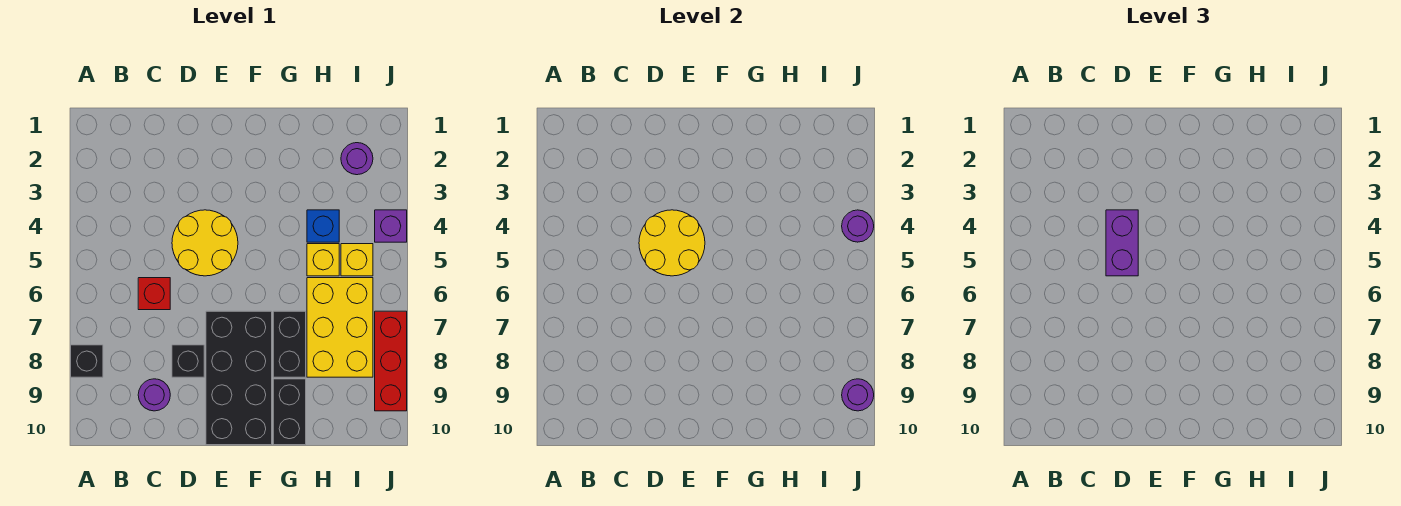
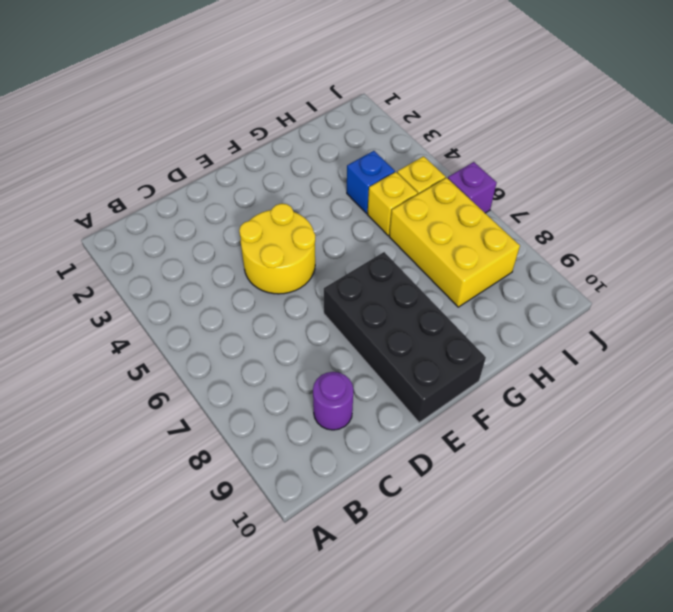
purple 1x1 brick [448,162,497,213] -> purple 1x1 brick moved to [375,210,407,242]
none -> black 1x1 brick [71,345,103,377]
none -> red 1x1 brick [138,278,170,310]
none -> black 1x1 brick [172,345,204,377]

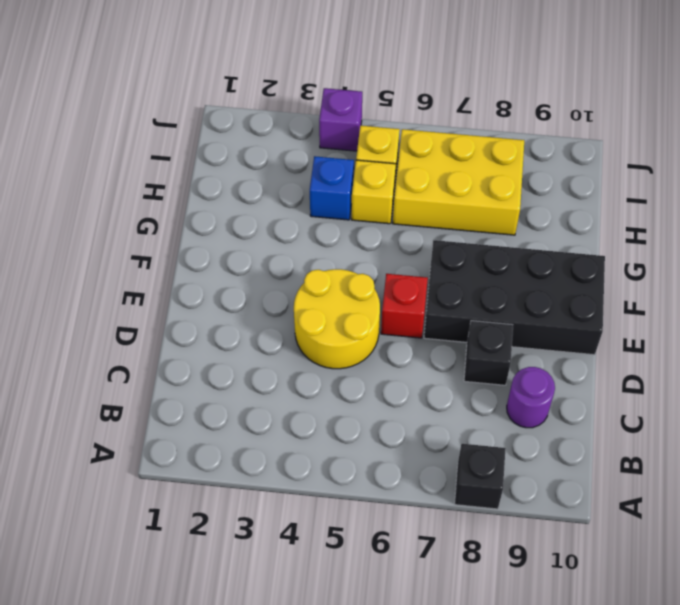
red 1x1 brick [381,274,428,338] -> red 1x1 brick moved to [138,278,170,310]
none -> black 1x2 brick [273,311,306,377]
none -> black 1x2 brick [273,379,306,445]
none -> purple 1x1 round brick [341,143,373,175]

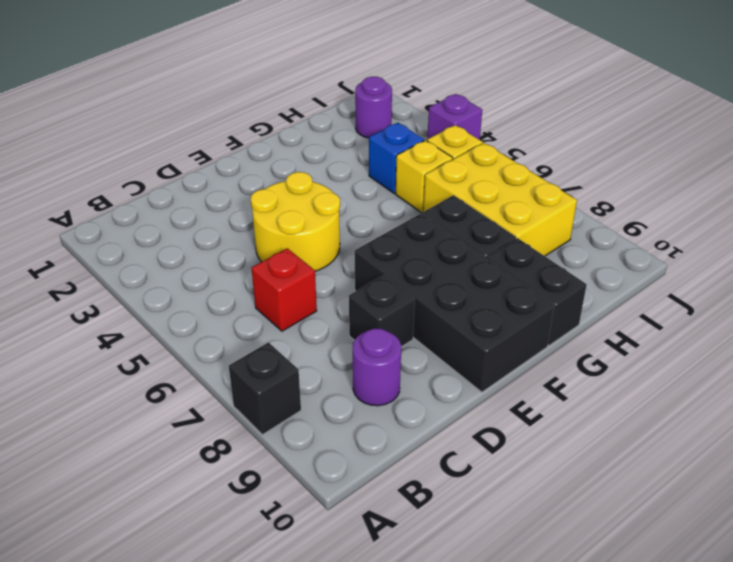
none -> red 1x3 brick [375,311,407,411]
none -> yellow 2x2 round brick [639,210,705,276]
none -> purple 1x1 round brick [842,210,874,242]

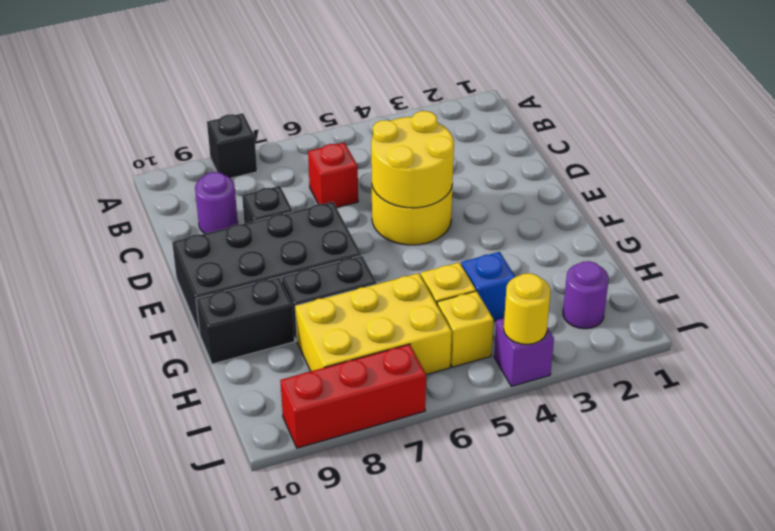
yellow 1x1 round brick [504,273,551,344] -> purple 1x1 round brick [842,210,874,242]
none -> purple 1x1 round brick [842,379,874,411]
none -> purple 1x2 brick [1106,210,1138,276]

